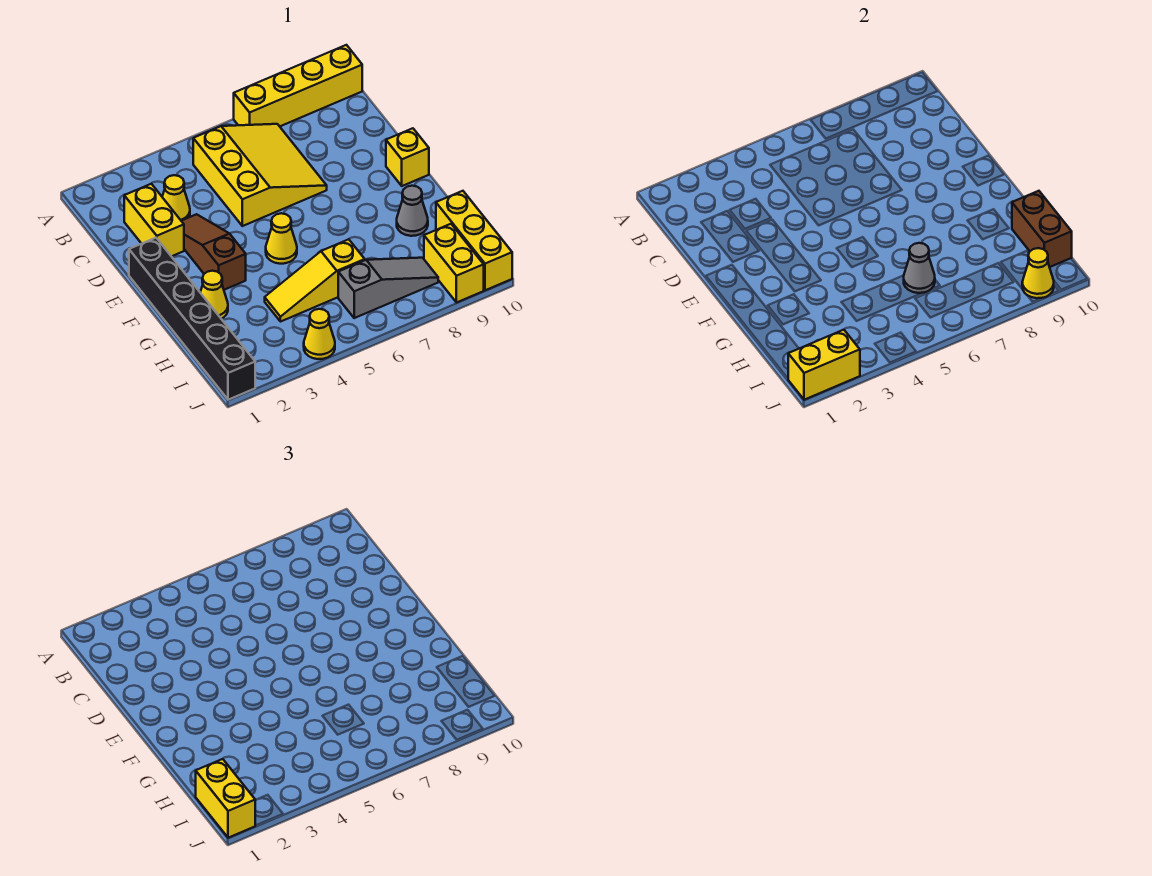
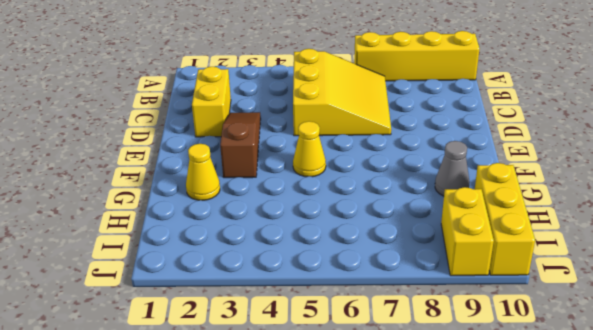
none -> yellow 1x1 cone [162,175,190,221]
none -> black 1x6 brick [129,238,255,400]
none -> yellow 1x1 brick [386,128,429,186]

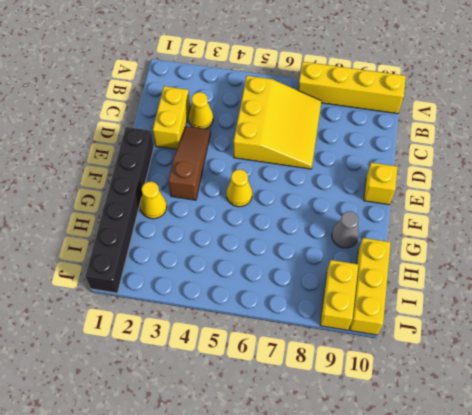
none -> yellow 1x3 slope [265,239,365,322]
none -> grey 1x3 slope [338,258,438,318]
none -> yellow 1x1 cone [304,309,335,359]

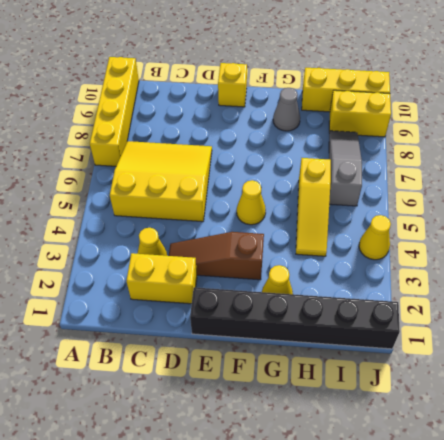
none -> grey 1x1 cone [904,243,935,293]
none -> brown 1x2 brick [1012,191,1072,267]
none -> yellow 1x2 brick [788,330,860,400]

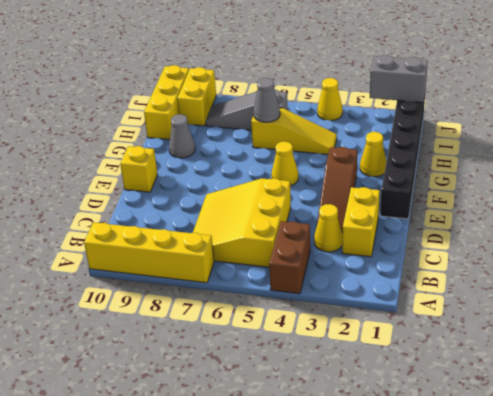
brown 1x2 brick [269,221,310,294] -> brown 1x2 brick moved to [1012,191,1072,267]
grey 1x2 brick [370,55,428,102] -> yellow 1x2 brick [788,330,860,400]
none -> yellow 1x1 cone [1022,248,1054,298]
none -> yellow 1x2 brick [196,759,255,838]

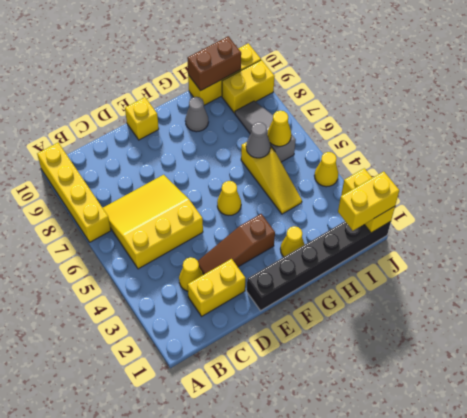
yellow 1x1 cone [267,111,291,146] -> yellow 1x1 cone moved to [1022,248,1054,298]

